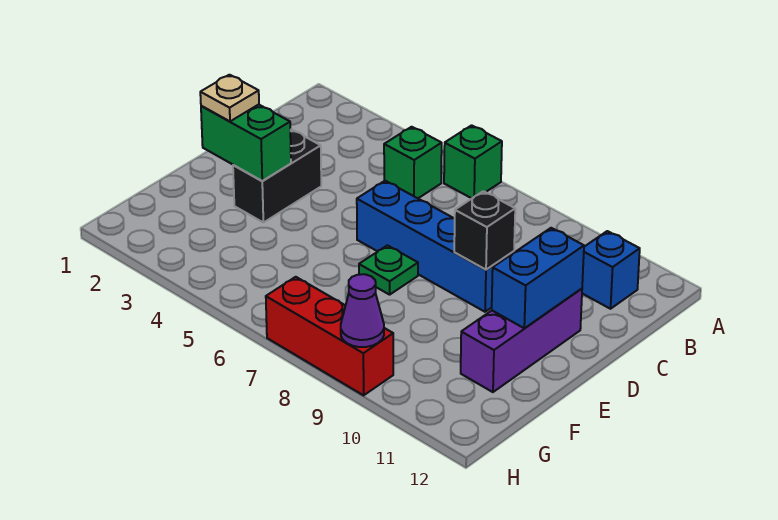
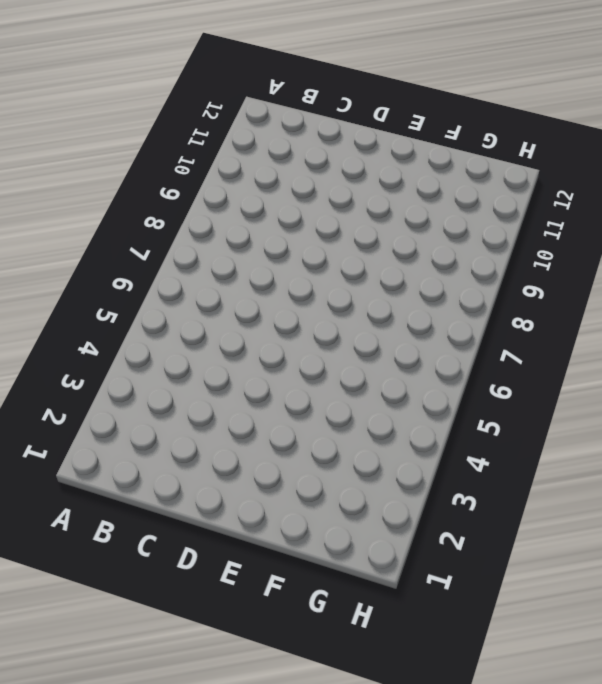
none -> green 1x1 brick [444,125,502,198]
none -> green 1x1 brick [384,127,442,198]
none -> blue 1x1 brick [582,231,640,309]

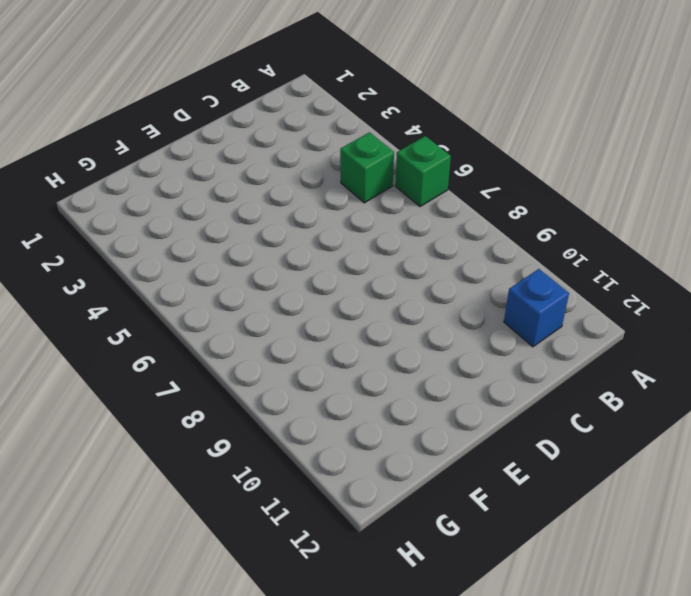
none -> black 1x2 brick [233,129,321,223]
none -> blue 1x4 brick [357,181,514,312]
none -> purple 1x3 brick [461,289,582,392]

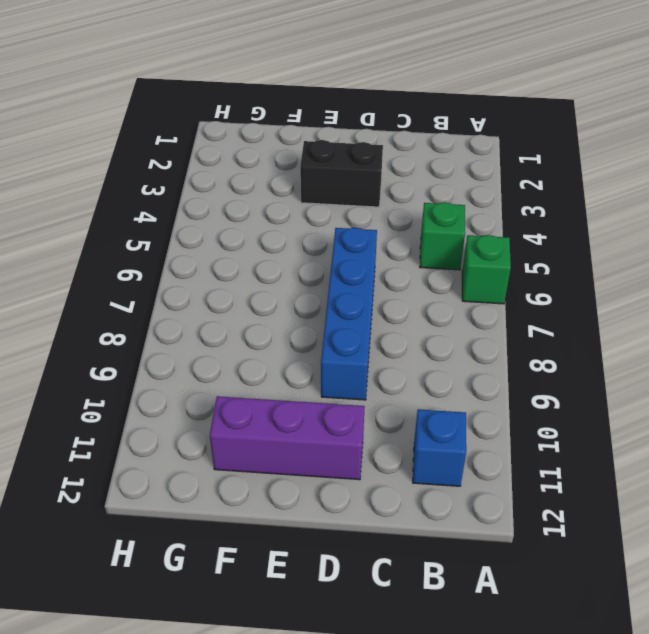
none -> green 1x1 plate [359,245,418,295]
none -> red 1x3 brick [266,277,393,395]
none -> black 1x1 brick [454,191,515,270]

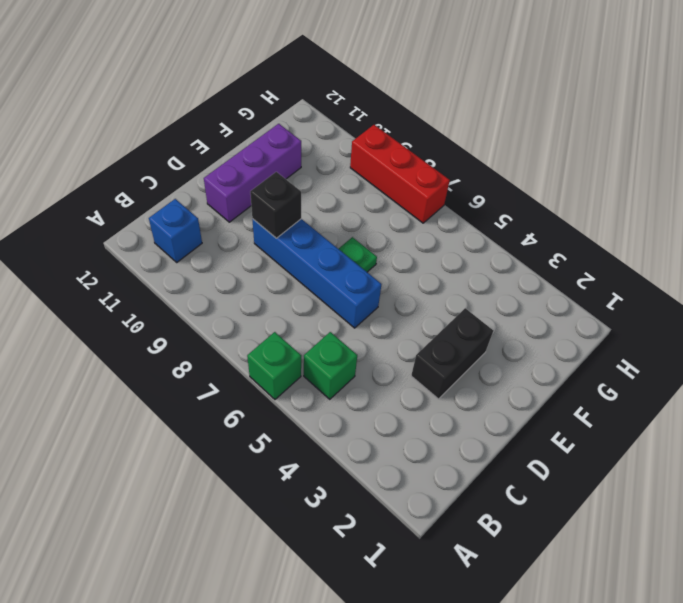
none -> blue 1x2 brick [492,228,584,328]
none -> green 1x2 brick [201,105,291,181]
none -> purple 1x1 cone [341,274,384,347]

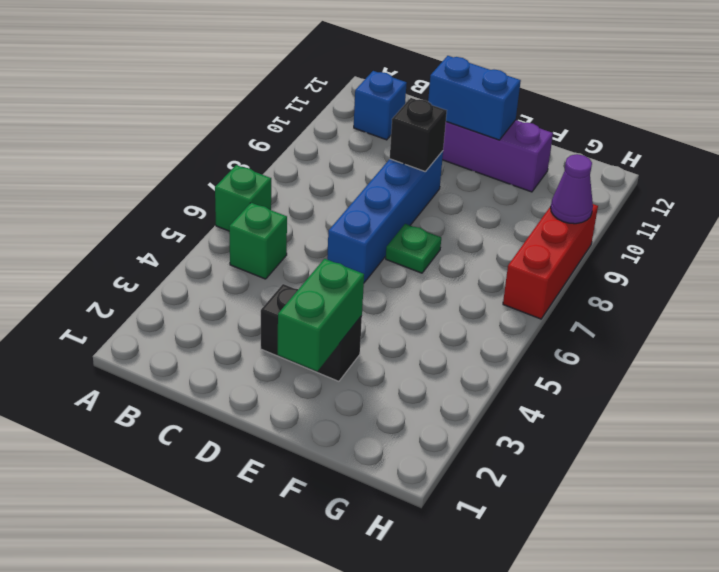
none -> tan 1x1 plate [200,75,259,121]

